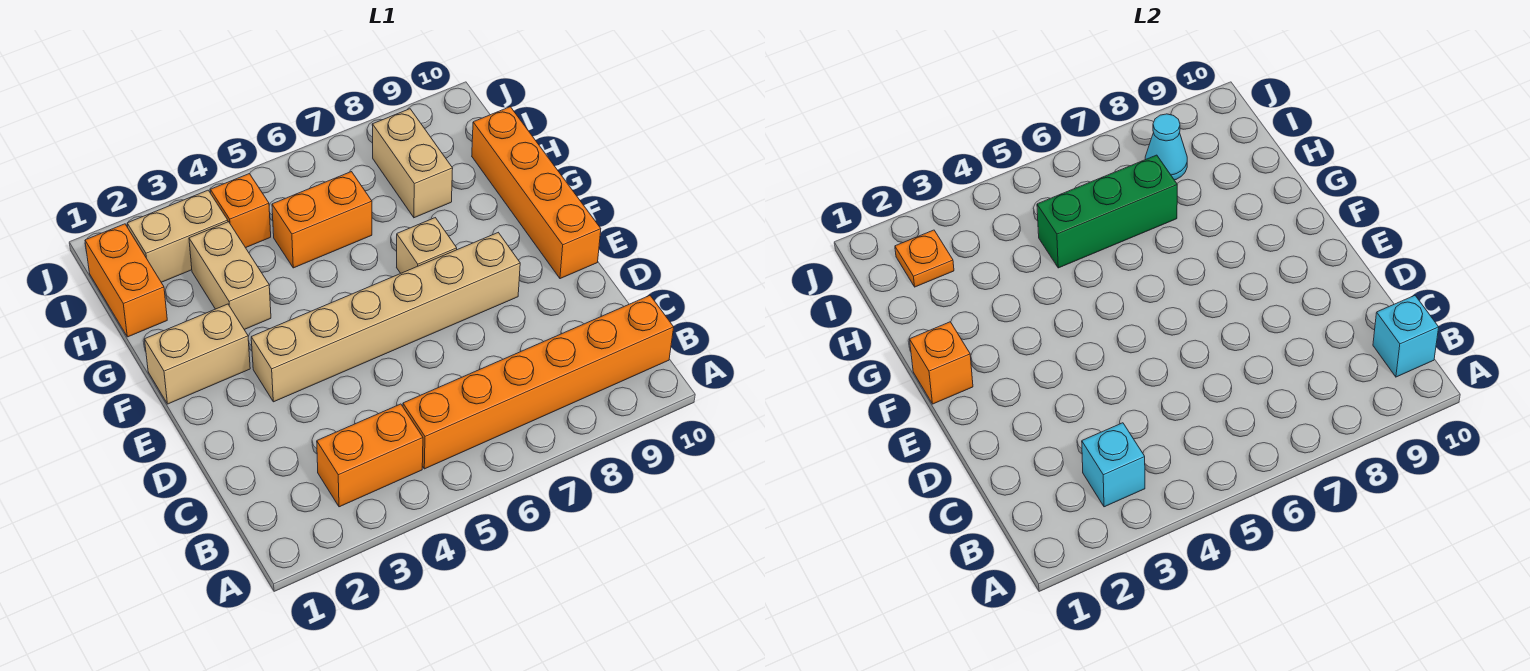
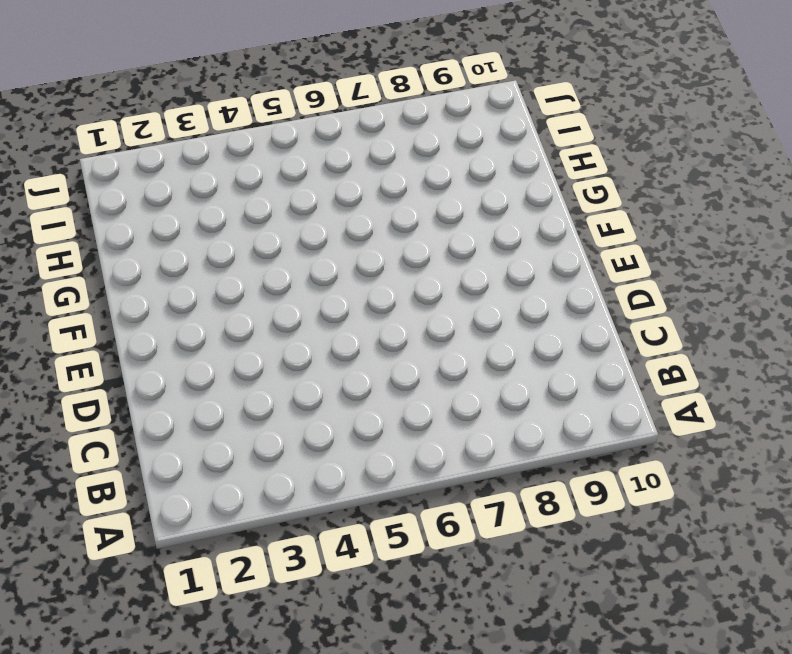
none -> orange 1x2 brick [317,404,423,507]
none -> orange 1x6 brick [403,296,674,469]
none -> tan 1x6 brick [251,233,520,402]

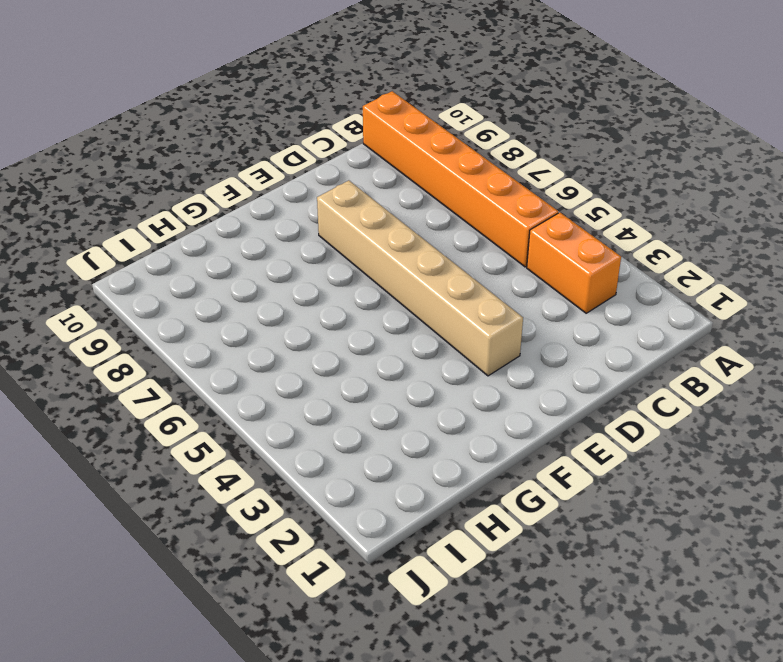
none -> orange 1x4 brick [472,107,601,279]
none -> tan 1x2 brick [145,304,250,404]
none -> tan 1x1 brick [397,218,457,273]

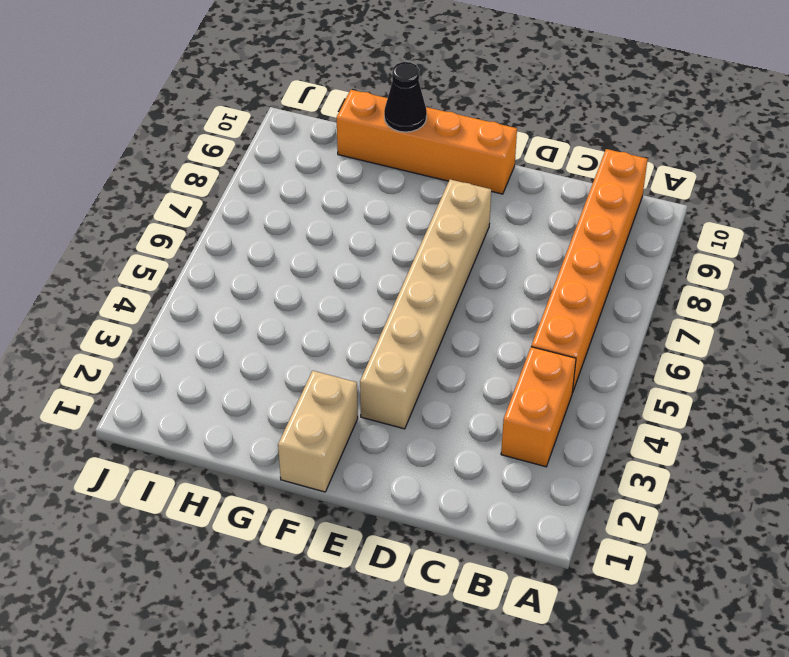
black 1x1 cone [384,62,427,132] -> none
none -> tan 1x1 brick [397,218,457,273]
none -> tan 1x2 brick [189,222,271,330]
none -> orange 1x2 brick [85,224,167,337]

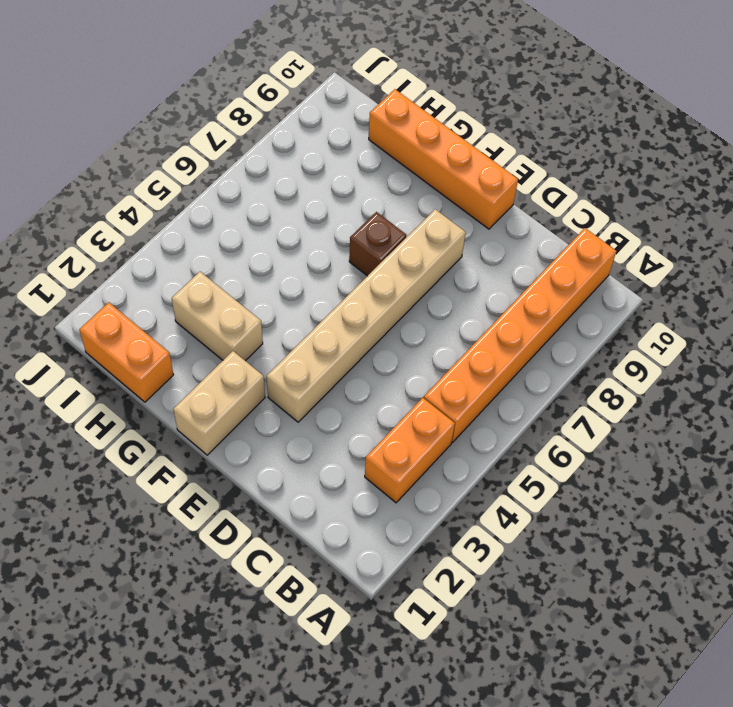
brown 1x1 brick [349,212,407,276] -> tan 1x1 brick [397,218,457,273]
none -> orange 1x2 brick [272,172,372,268]
none -> tan 1x2 brick [372,109,453,218]
none -> tan 1x2 brick [127,190,228,282]

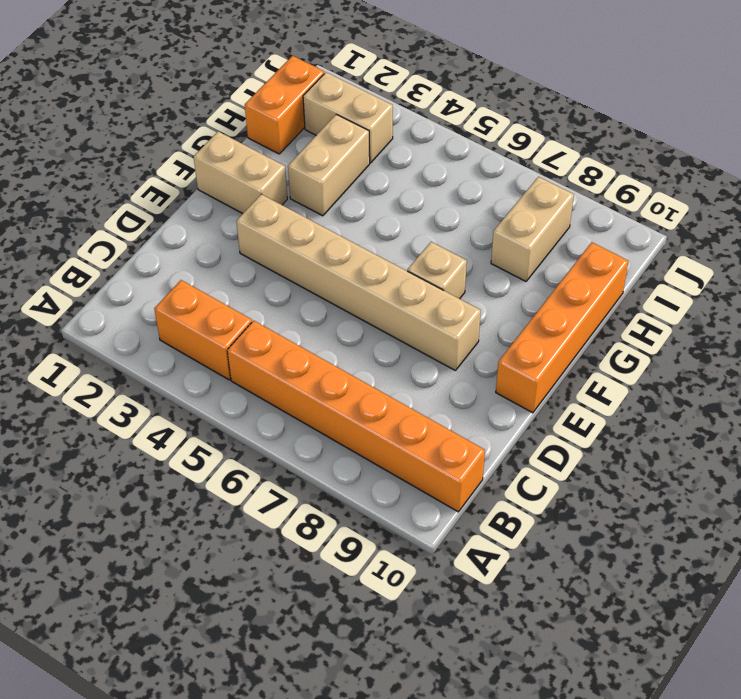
none -> orange 1x2 brick [272,172,372,268]
none -> orange 1x1 brick [211,174,271,248]
none -> cyan 1x1 brick [1082,423,1145,507]

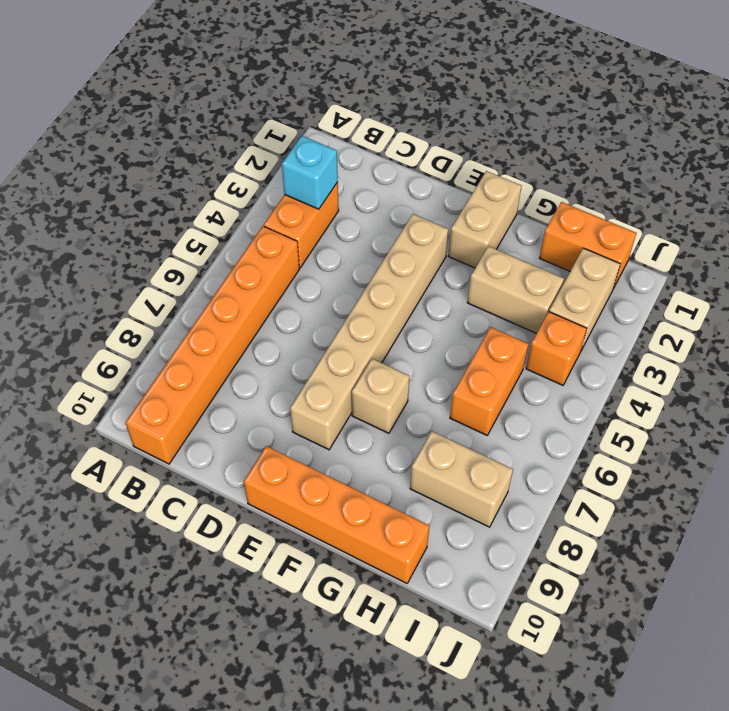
none -> cyan 1x1 brick [1373,296,1439,377]
none -> orange 1x1 brick [910,322,973,404]
none -> green 1x3 brick [1037,155,1177,268]

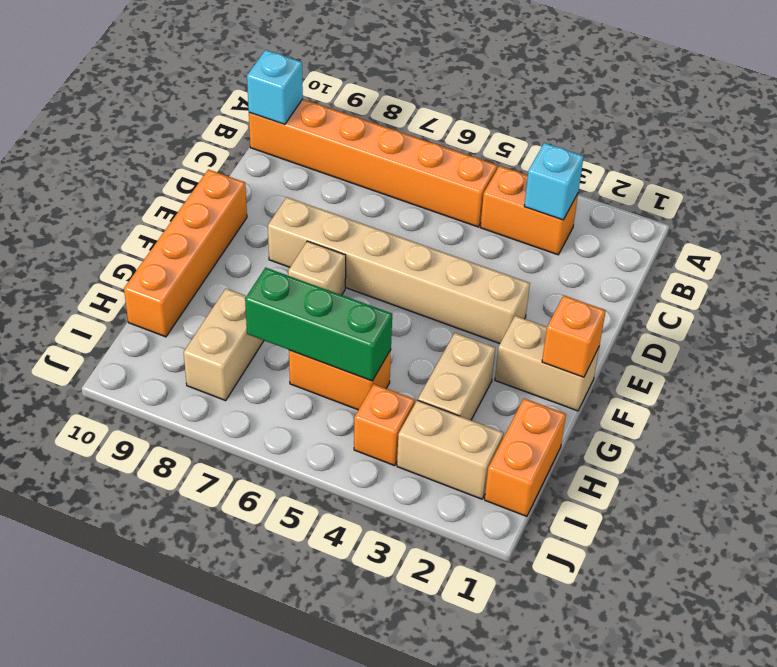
none -> orange 1x1 plate [895,230,954,287]
none -> cyan 1x1 cone [1145,114,1187,180]

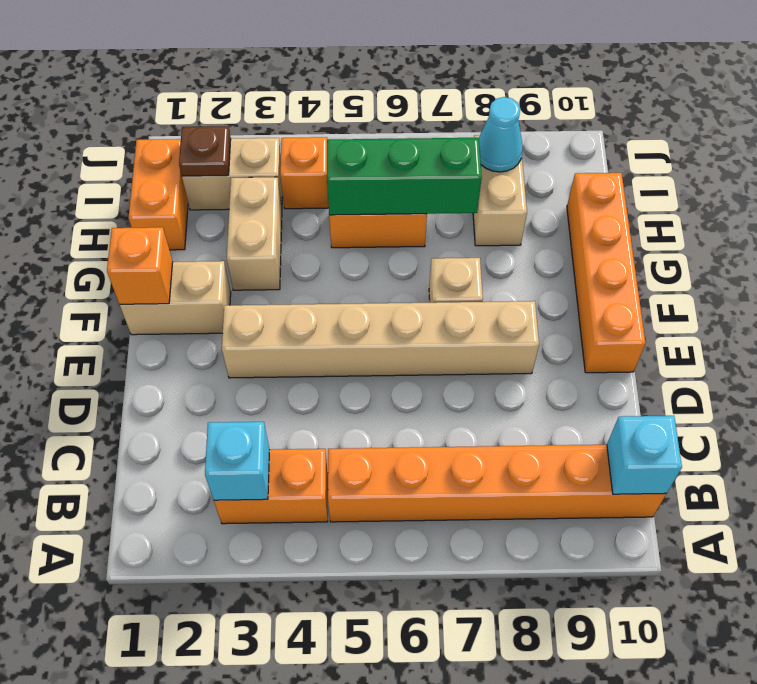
brown 1x1 plate [179,126,231,176] -> orange 1x1 plate [895,230,954,287]

